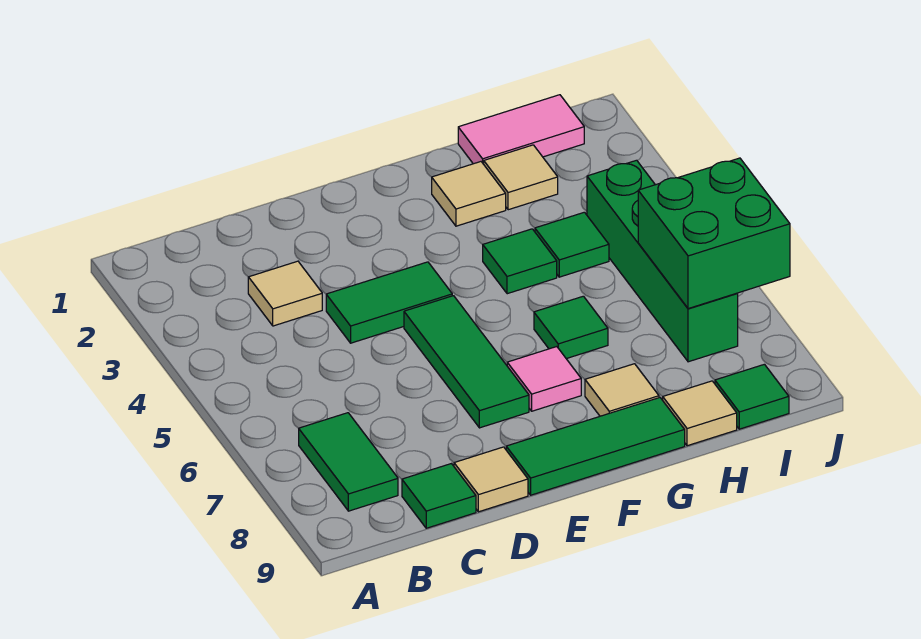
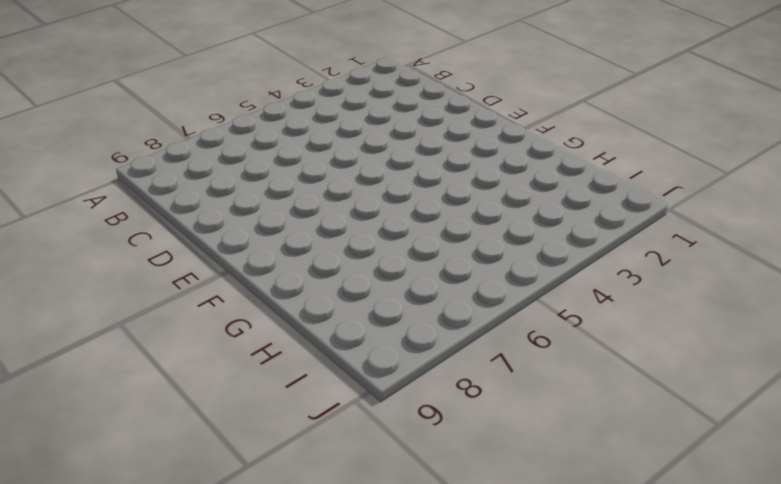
none -> green 1x2 tile [299,413,398,511]
none -> tan 1x1 tile [248,261,322,326]
none -> green 1x1 tile [402,464,476,528]

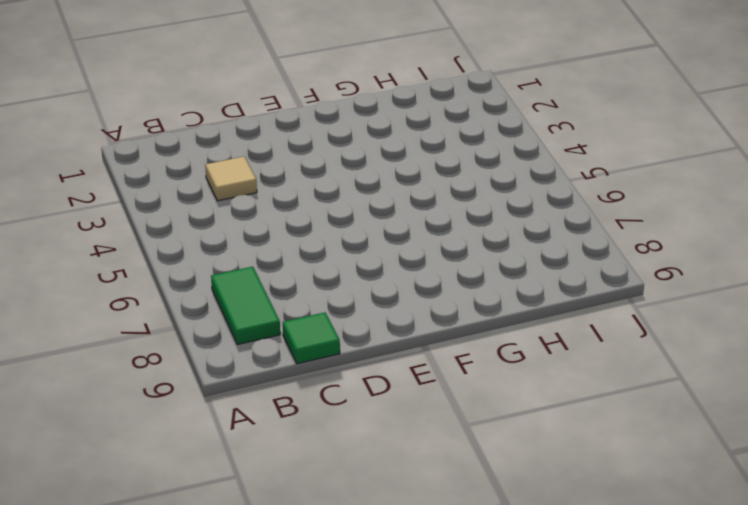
none -> green 1x2 tile [326,262,452,343]
none -> tan 1x1 tile [454,447,528,512]
none -> green 1x3 tile [404,296,529,428]

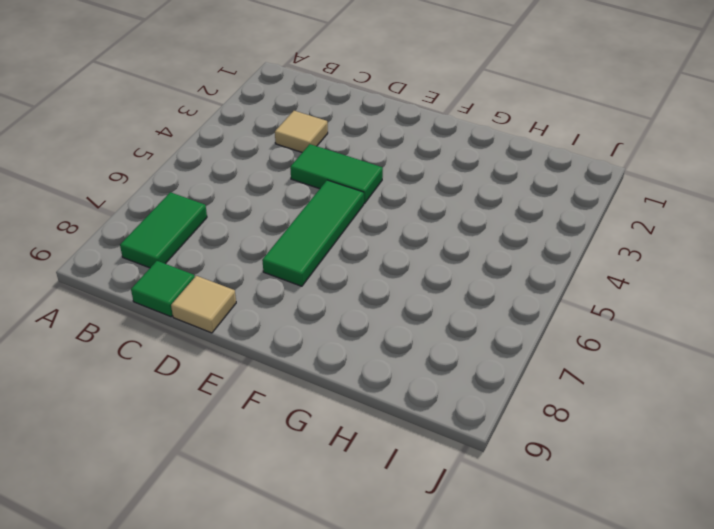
none -> green 1x3 tile [506,398,685,495]
none -> pink 1x1 tile [507,347,581,411]
none -> tan 1x1 tile [432,162,506,226]

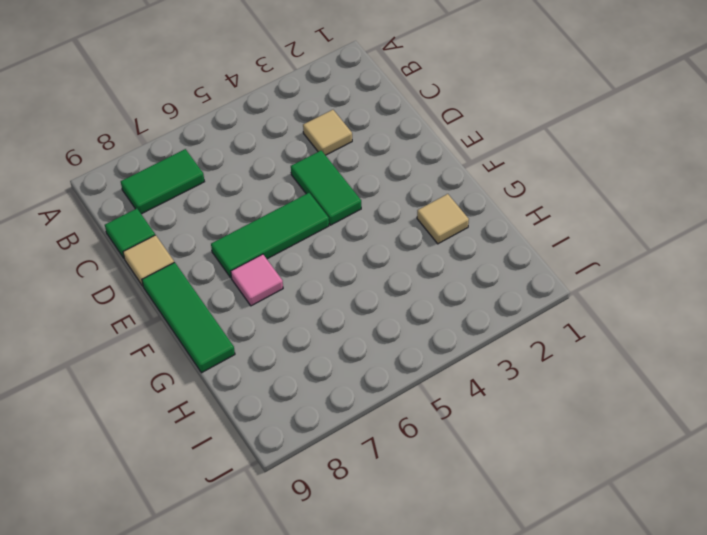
none -> green 1x1 tile [483,229,557,294]
none -> green 1x1 tile [534,296,608,359]
none -> tan 1x1 tile [585,364,659,416]

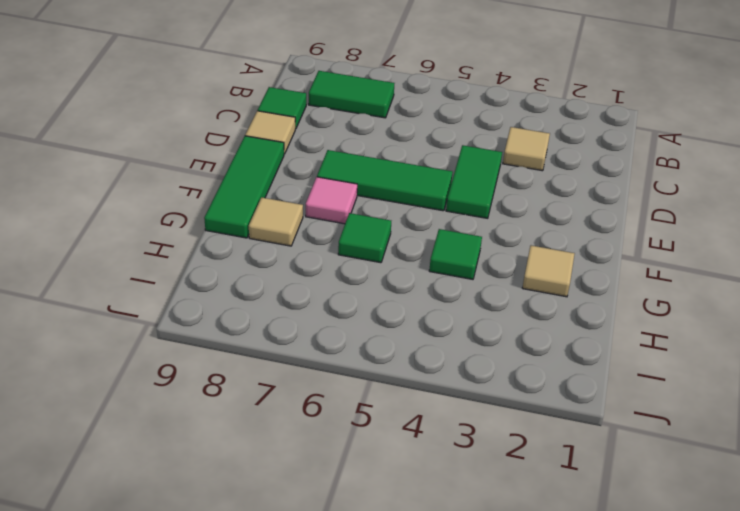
none -> pink 1x2 tile [458,95,584,164]
none -> tan 1x1 tile [484,145,558,210]
none -> green 1x1 tile [535,212,609,277]

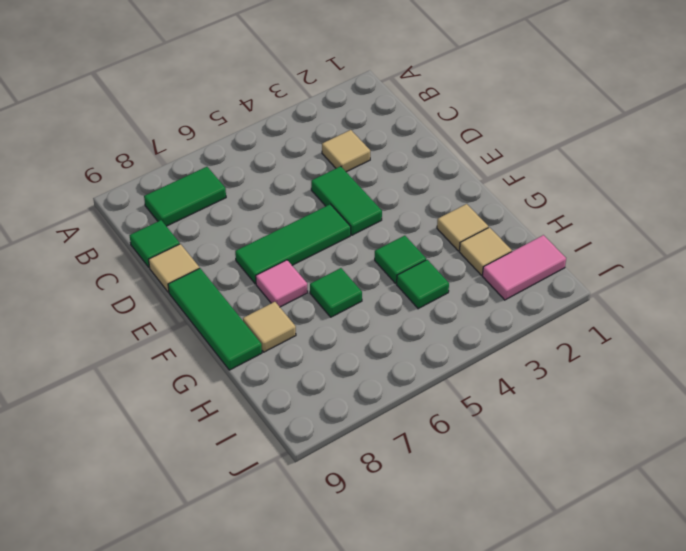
pink 1x2 tile [482,235,566,300] -> pink 1x2 tile turned to [458,95,584,164]
none -> tan 1x1 tile [663,381,737,446]
none -> green 1x4 brick [587,160,738,362]
none -> green 1x1 tile [715,364,789,429]

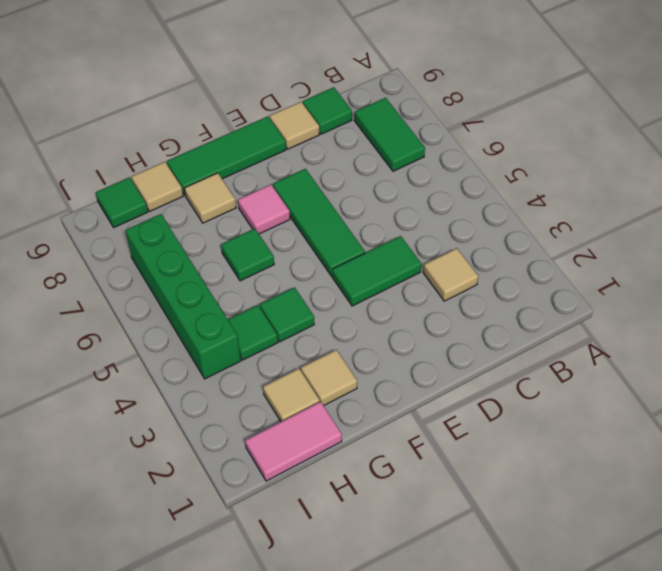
none -> green 2x2 brick [638,158,790,309]

